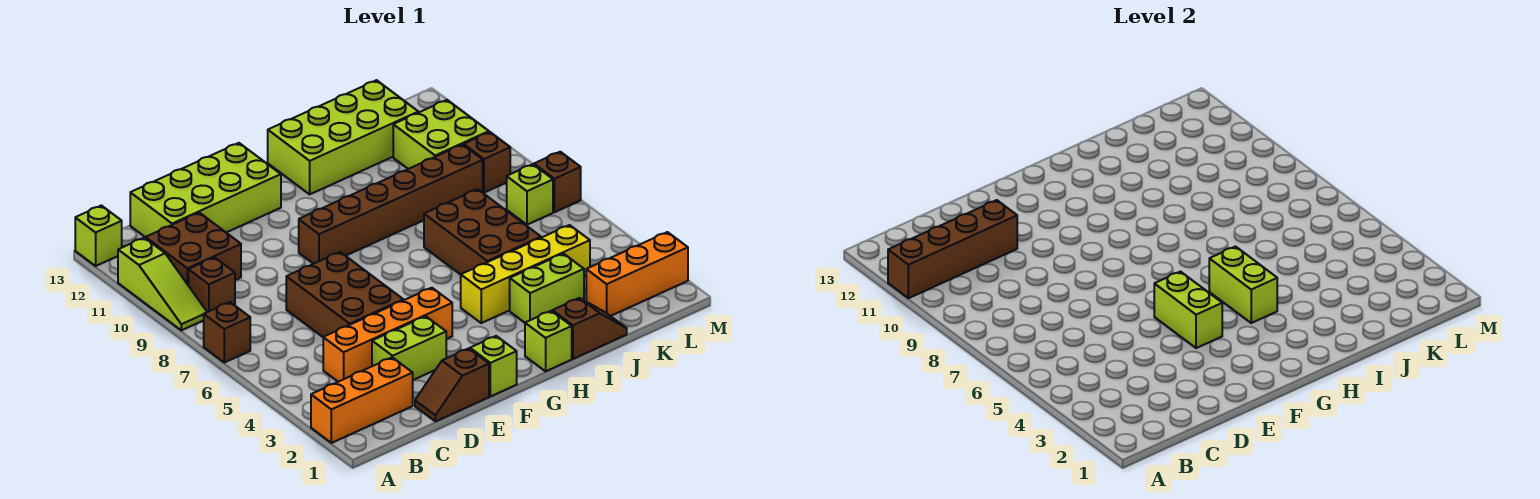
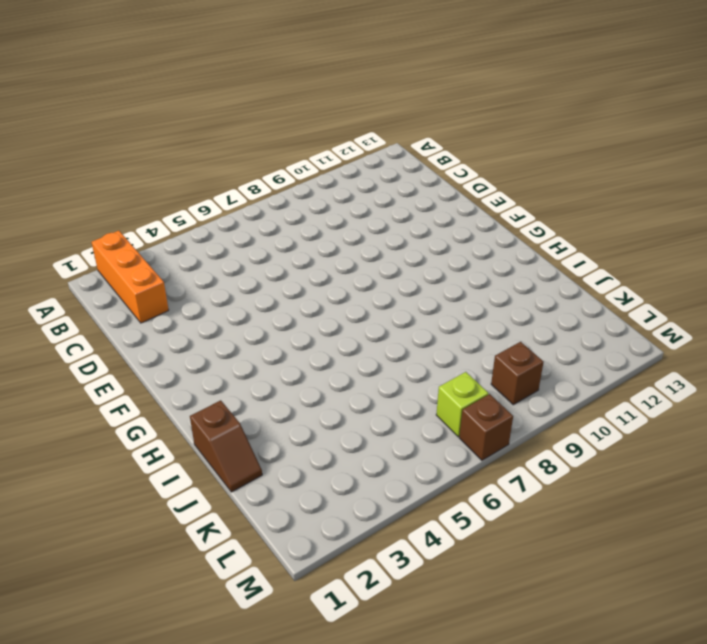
none -> brown 1x1 brick [204,302,250,362]
none -> lime 1x3 slope [118,238,207,330]
none -> lime 1x1 brick [75,205,122,266]

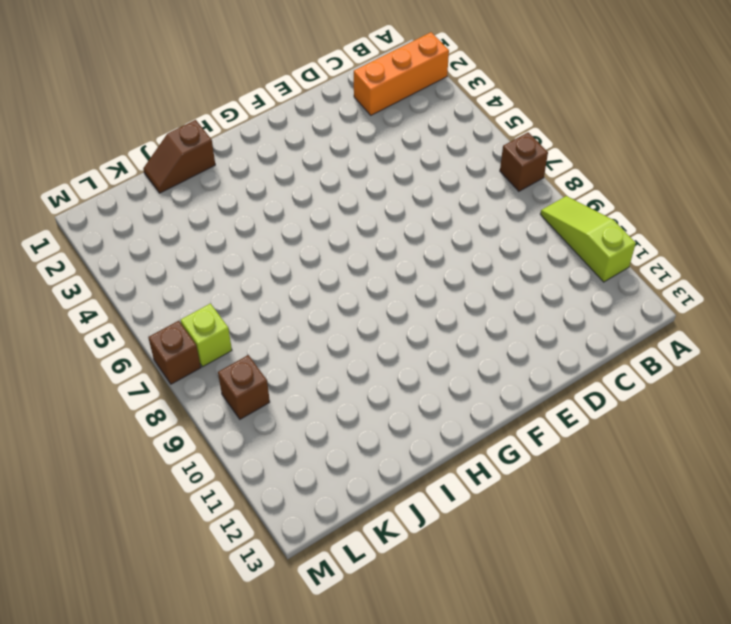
none -> lime 1x1 brick [75,205,122,266]
none -> brown 1x1 brick [188,257,235,312]
none -> brown 2x2 brick [146,213,241,284]

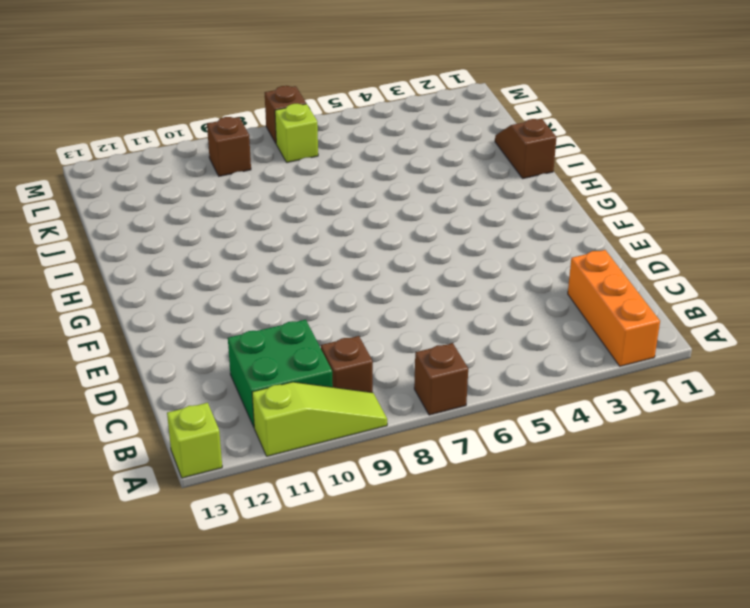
green 2x2 brick [228,320,333,427] -> brown 2x2 brick [146,213,241,284]
none -> orange 1x4 brick [323,288,452,382]
none -> lime 2x4 brick [130,143,281,237]
none -> brown 1x2 slope [415,348,489,421]

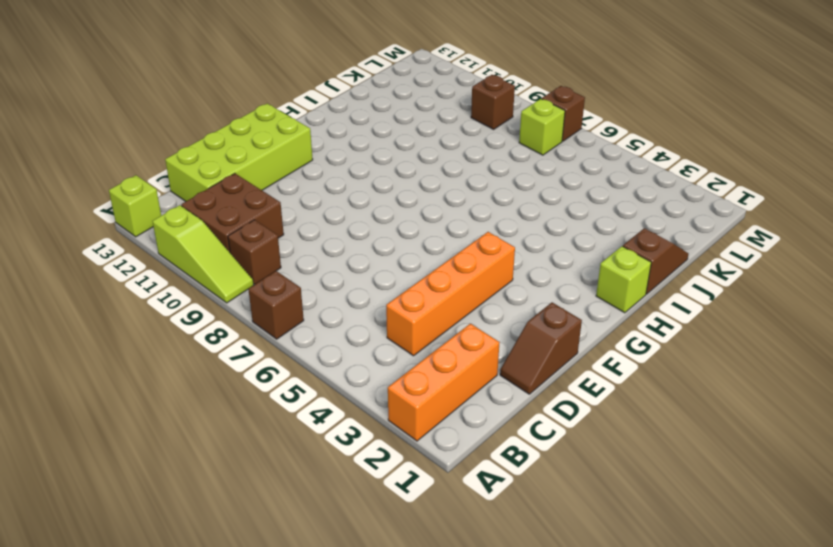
none -> lime 1x2 brick [372,316,446,380]
none -> brown 2x3 brick [286,252,403,337]
none -> lime 1x1 brick [470,336,517,396]

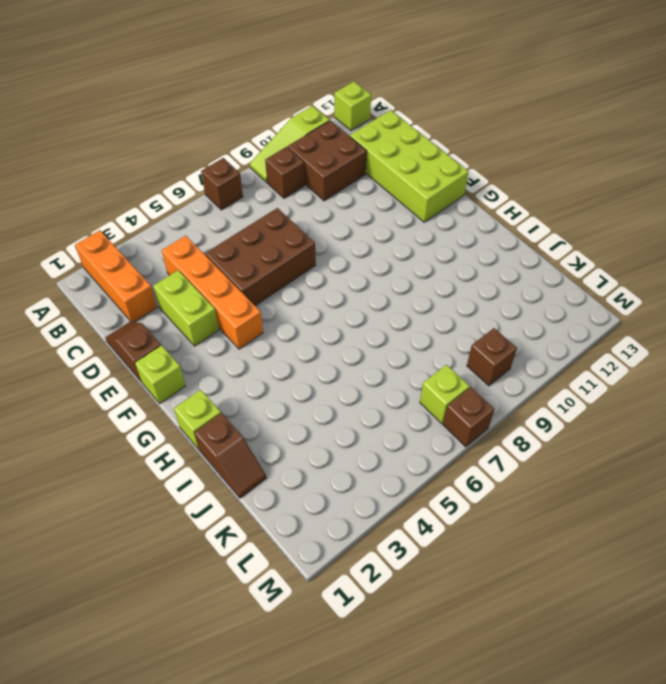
none -> brown 1x6 brick [299,145,483,264]
none -> yellow 1x4 brick [461,225,590,323]
none -> lime 2x4 brick [268,80,418,194]

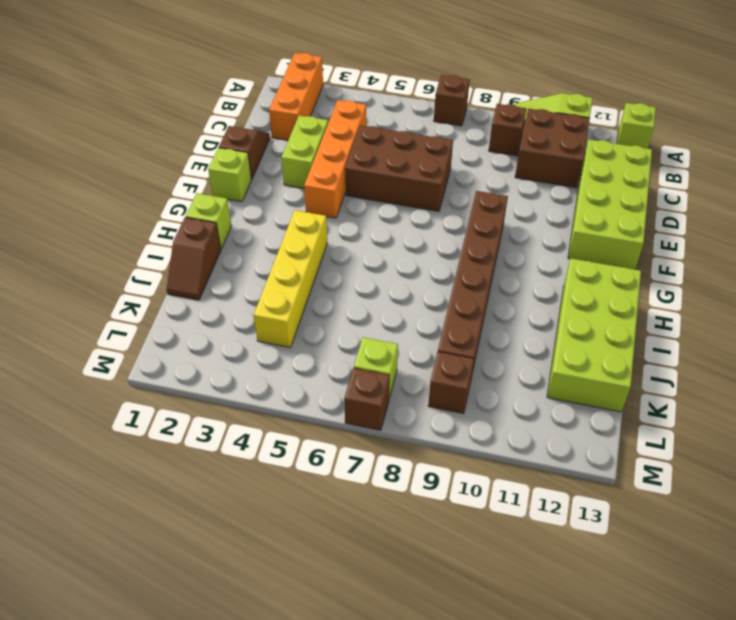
none -> lime 1x2 brick [510,254,584,323]
none -> brown 2x3 brick [424,189,541,275]
none -> orange 1x3 brick [586,232,688,316]

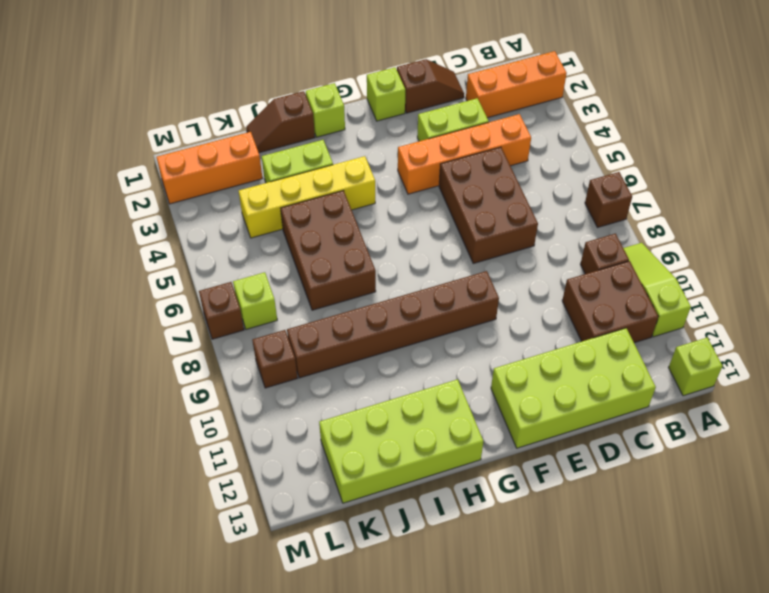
none -> lime 2x2 brick [393,100,489,169]
none -> brown 1x4 brick [888,200,1017,298]
none -> lime 1x2 brick [1154,272,1222,348]

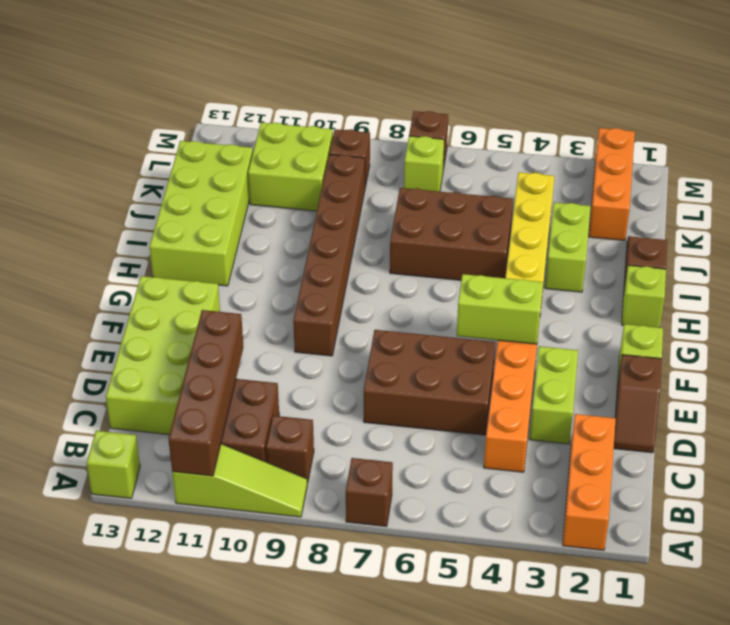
none -> lime 1x2 brick [1209,247,1277,323]

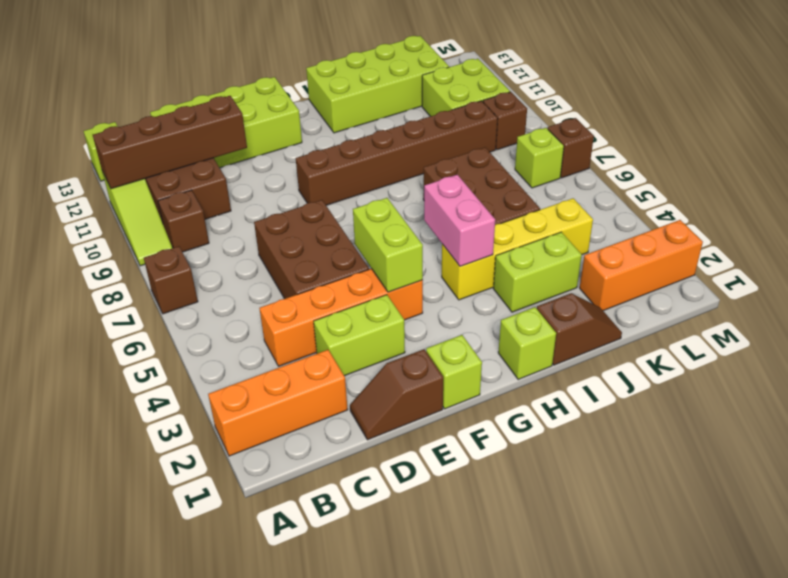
pink 1x2 brick [424,175,495,266] -> lime 1x2 brick [1209,247,1277,323]

